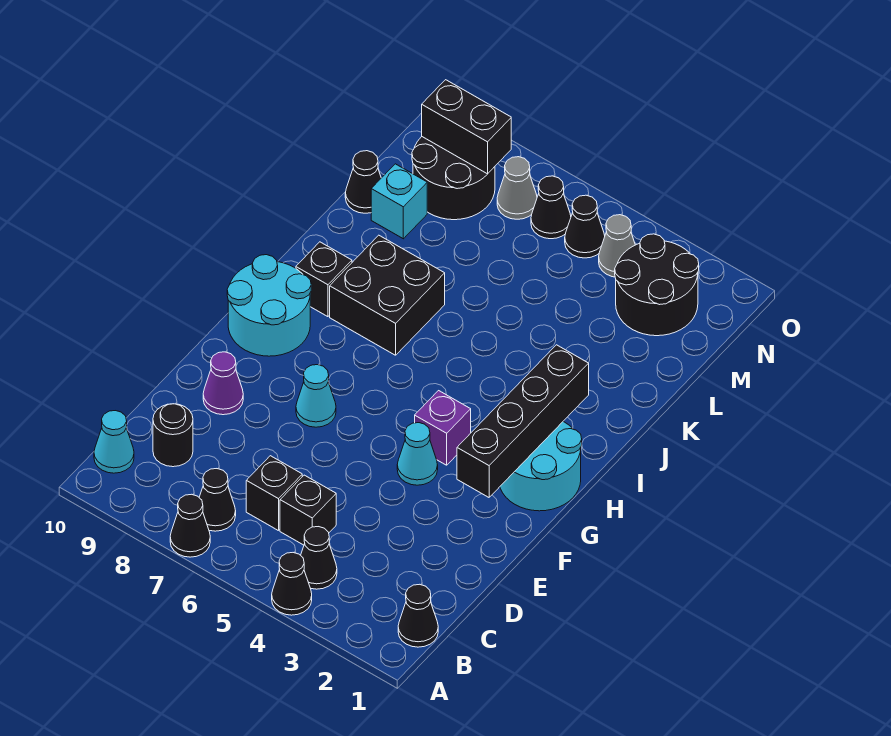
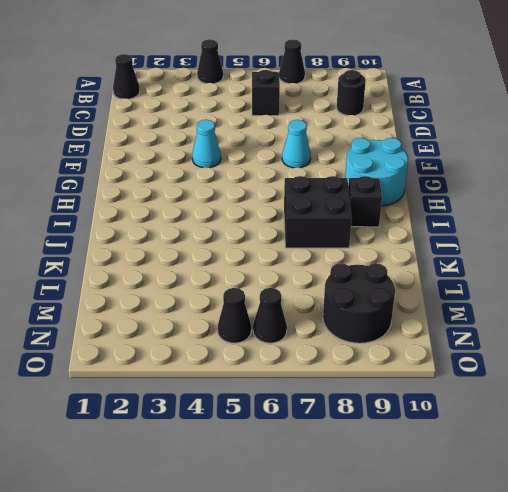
none -> black 1x1 cone [301,527,337,589]
none -> black 1x1 cone [199,469,236,531]
none -> cyan 1x1 cone [94,411,134,473]

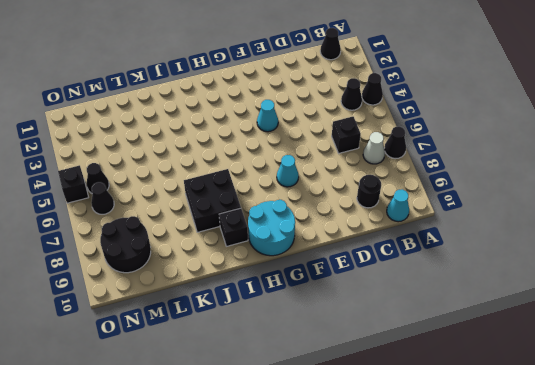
white 1x1 cone [363,132,385,164] -> black 1x1 cone [199,469,236,531]
black 1x1 brick [58,165,89,203] -> black 1x1 brick moved to [280,475,336,545]
none -> purple 1x1 cone [203,352,243,415]
none -> cyan 2x2 round brick [500,422,582,511]
none -> purple 1x1 brick [415,391,471,465]

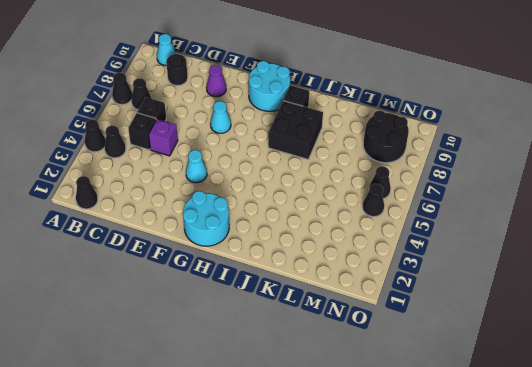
purple 1x1 brick [149,119,178,156] -> purple 1x1 brick moved to [415,391,471,465]
none -> cyan 1x1 brick [371,164,427,239]
none -> black 1x1 cone [345,151,381,213]
none -> black 2x2 round brick [615,234,699,336]

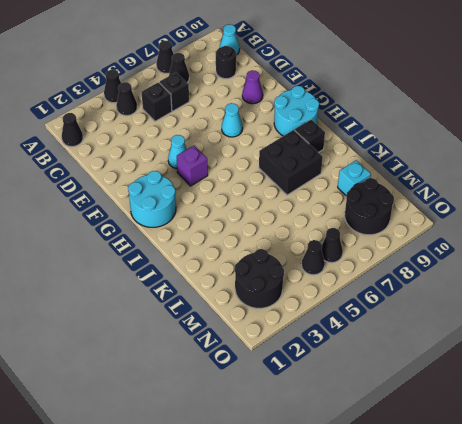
none -> black 1x1 cone [345,151,381,213]
none -> grey 1x1 cone [599,215,635,277]
none -> grey 1x1 cone [497,157,537,219]

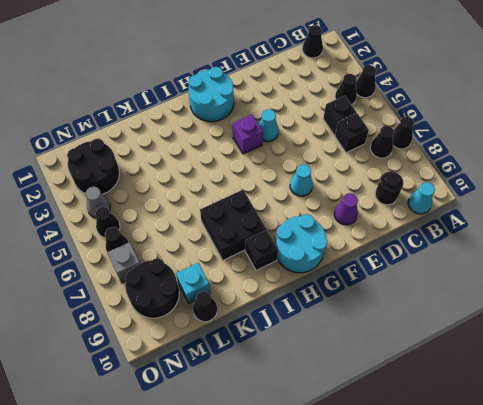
grey 1x1 brick [107,242,140,283] -> grey 1x1 cone [497,157,537,219]
none -> black 1x4 brick [457,345,589,497]
none -> black 1x2 brick [422,80,511,174]

